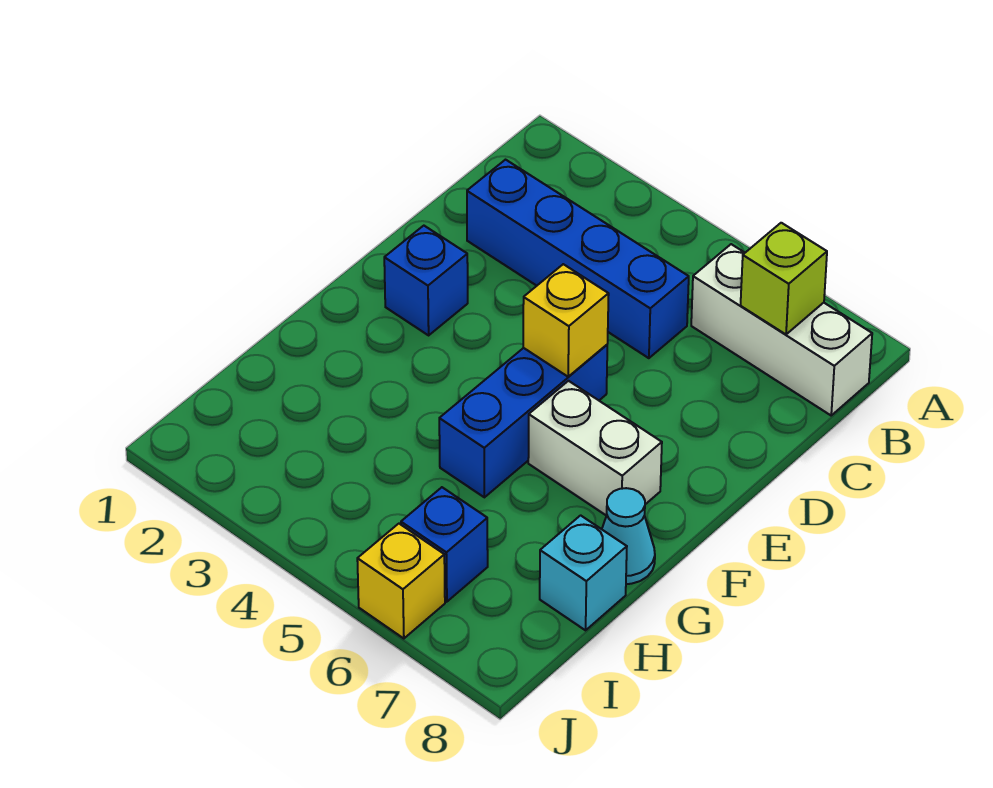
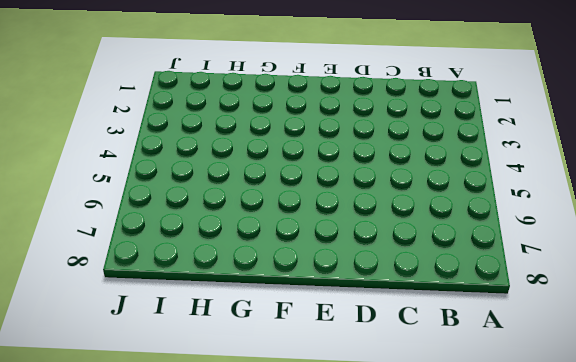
none -> white 1x3 brick [691,244,872,415]
none -> blue 1x4 brick [467,160,689,358]

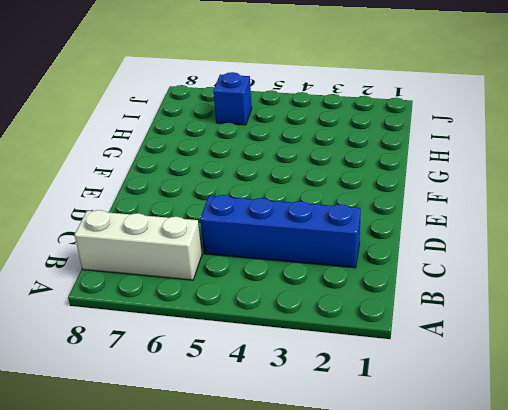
none -> blue 1x1 brick [384,226,468,335]
none -> blue 1x3 brick [439,345,607,497]

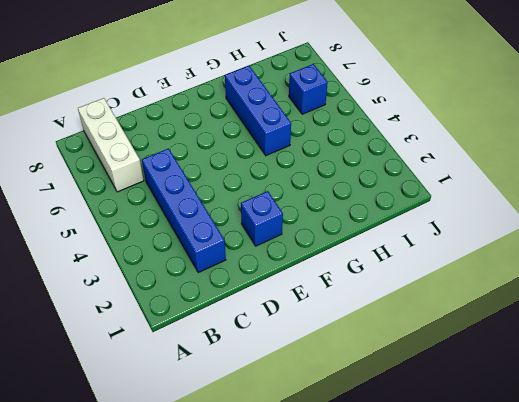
blue 1x3 brick [225,65,291,156] -> blue 1x3 brick turned to [439,345,607,497]
none -> white 1x2 brick [528,381,662,516]
none -> cyan 1x1 cone [602,488,655,584]

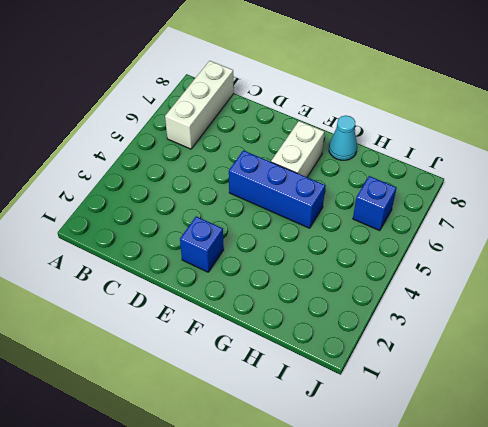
none -> blue 1x4 brick [467,160,689,358]
none -> cyan 1x1 brick [540,515,627,630]

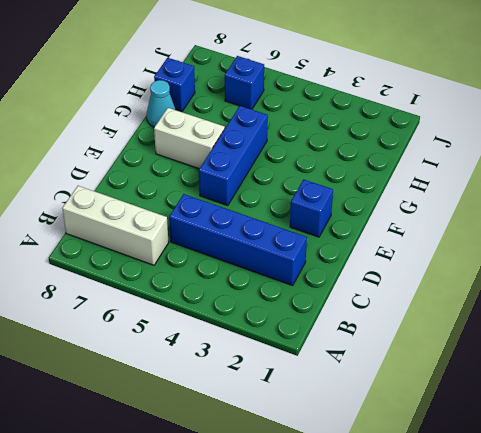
blue 1x1 brick [154,58,195,111] -> cyan 1x1 brick [540,515,627,630]
none -> yellow 1x1 brick [357,524,445,639]
none -> lime 1x1 brick [741,223,827,334]

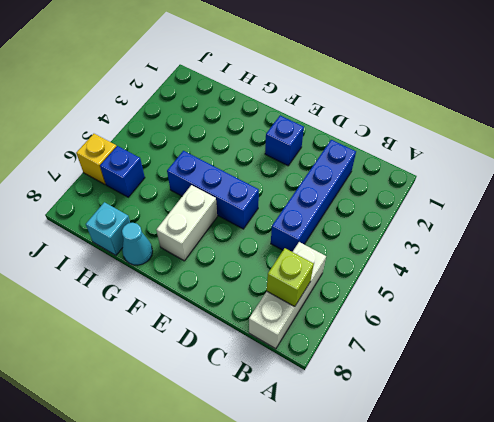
none -> yellow 1x1 brick [523,264,609,377]

